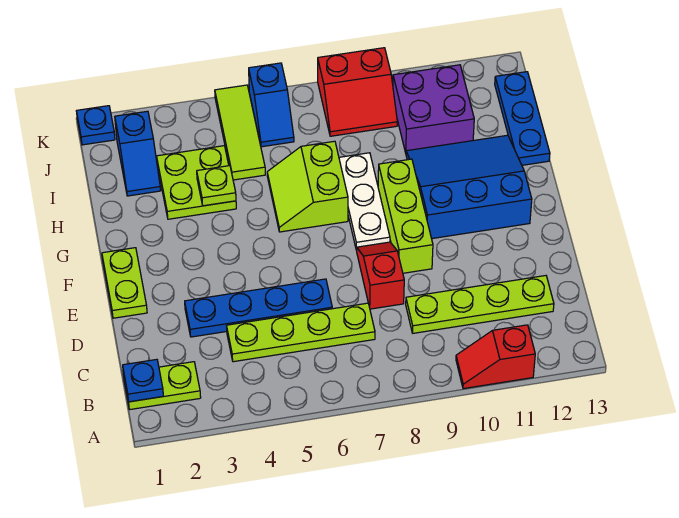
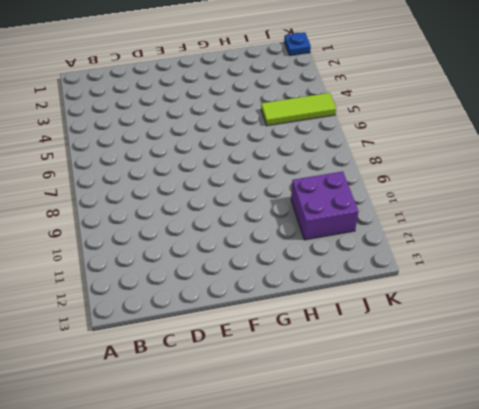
none -> red 1x2 slope [456,325,535,389]
none -> lime 1x2 plate [124,362,201,409]
none -> lime 1x4 plate [227,303,375,362]

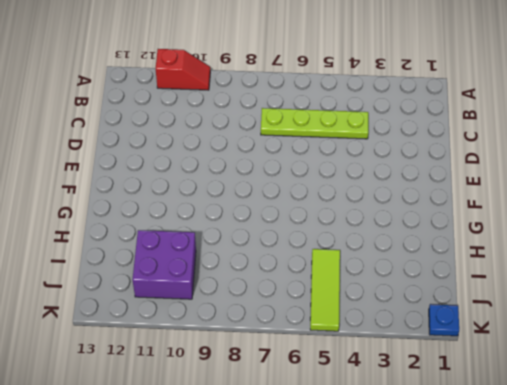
none -> lime 1x2 plate [124,362,201,409]
none -> lime 1x4 plate [406,276,554,333]
none -> blue 1x4 plate [185,279,332,337]

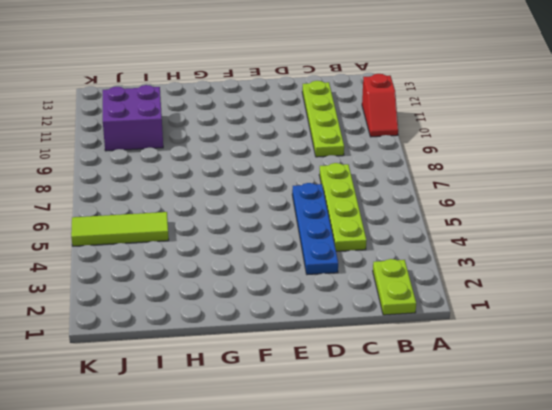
none -> red 1x2 slope [357,242,404,309]
none -> lime 1x2 plate [102,248,147,318]
none -> lime 1x3 brick [378,159,433,273]

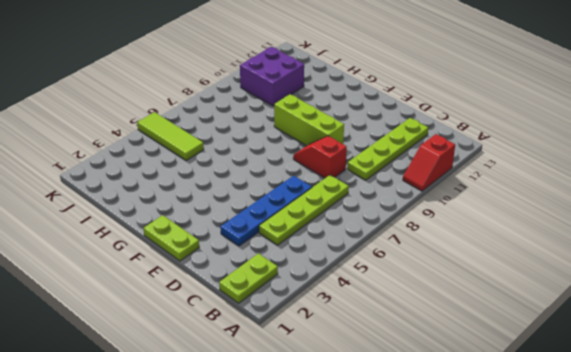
none -> white 1x3 plate [339,153,390,250]
none -> blue 3x3 slope [406,135,532,239]
none -> lime 2x2 slope [267,141,348,232]

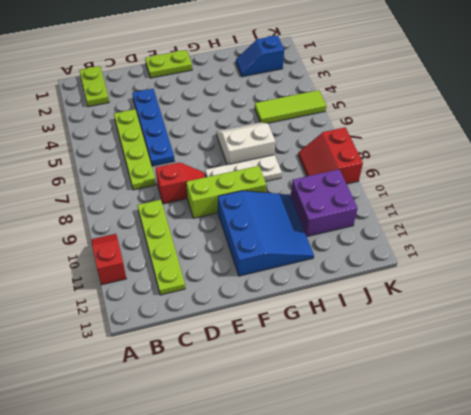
white 2x2 slope [216,122,275,165] -> lime 2x2 slope [267,141,348,232]
none -> lime 2x2 plate [157,146,236,219]
none -> blue 1x3 plate [495,72,550,165]
none -> blue 1x2 slope [249,63,294,147]

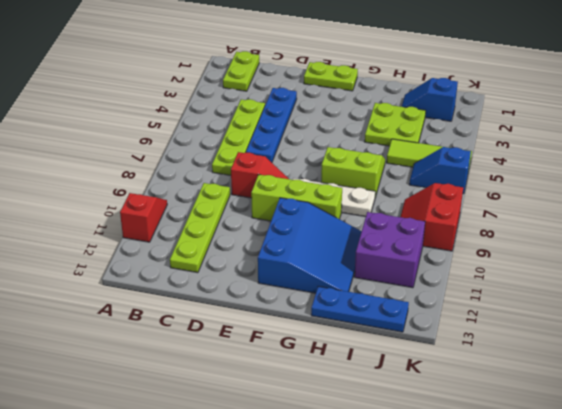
none -> blue 1x1 plate [77,106,115,145]
none -> blue 1x1 plate [123,359,163,402]
none -> lime 1x1 plate [197,166,236,206]

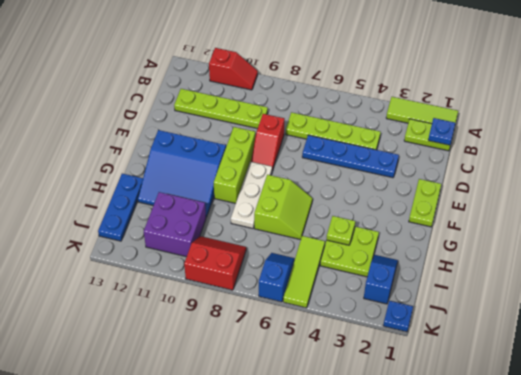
lime 1x3 tile [386,97,458,123] -> none

